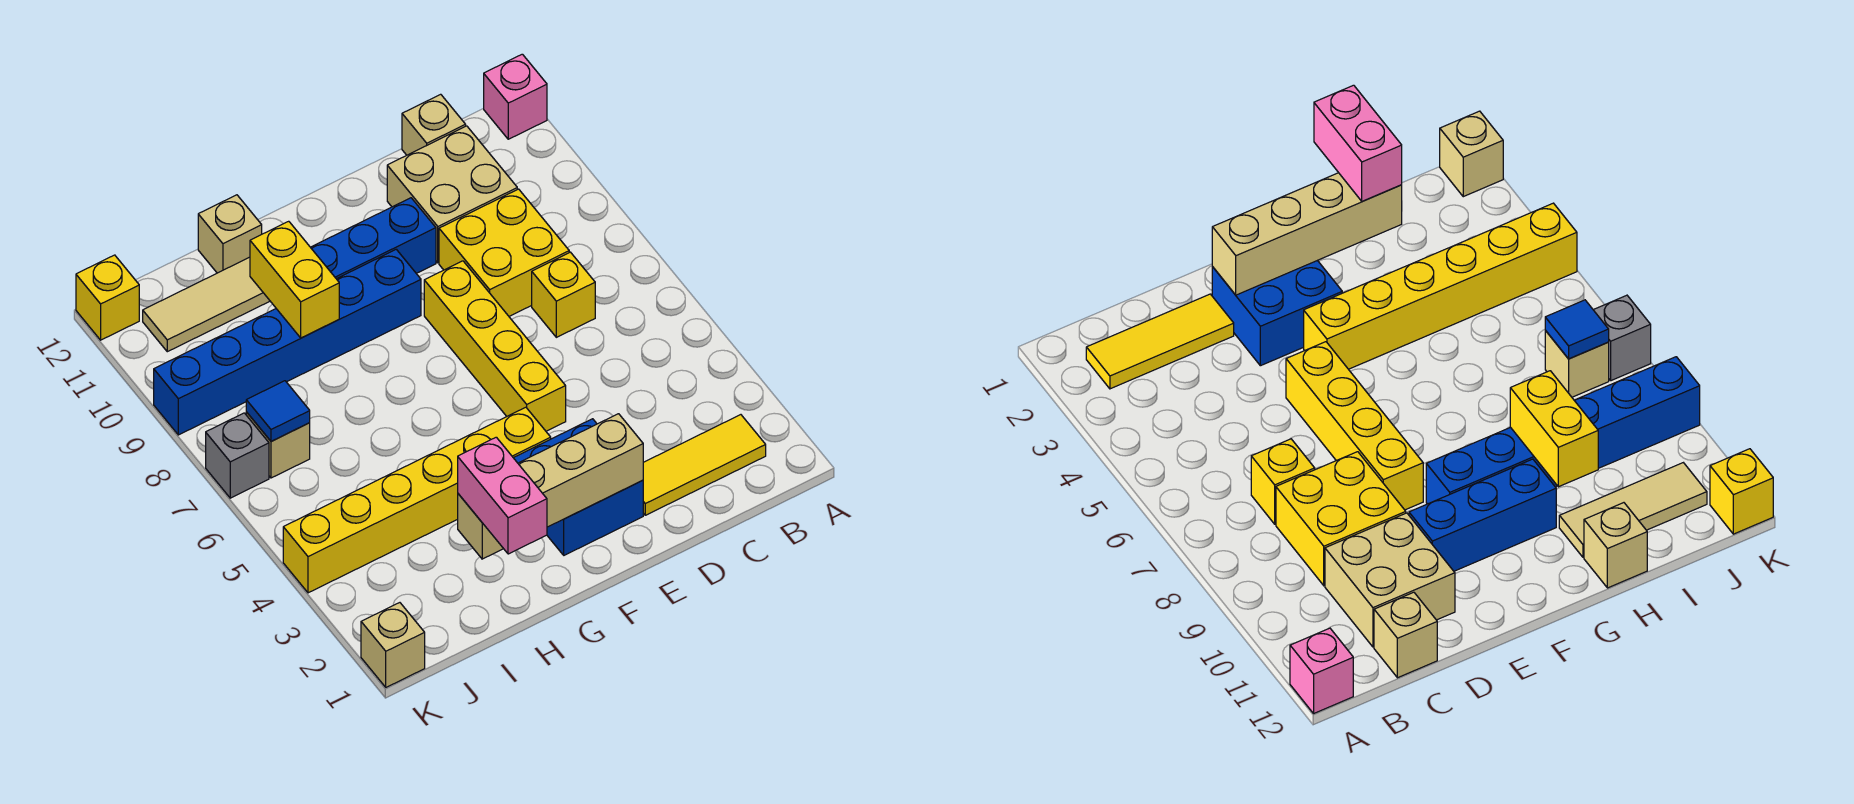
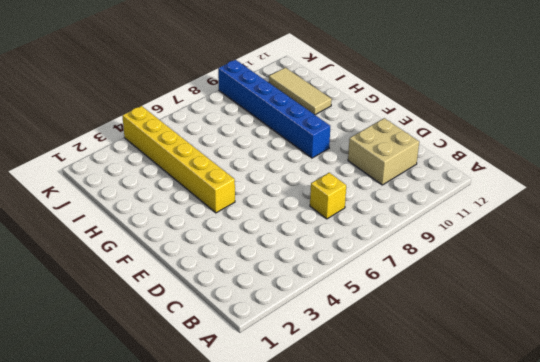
none -> pink 1x1 brick [484,54,547,139]
none -> yellow 1x3 tile [643,415,766,515]
none -> yellow 2x2 brick [439,189,569,316]

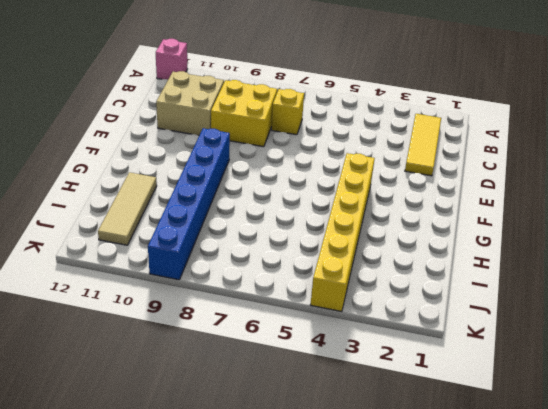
none -> tan 1x1 brick [402,94,466,155]
none -> blue 2x2 brick [514,419,643,555]
none -> yellow 1x4 brick [424,261,566,431]

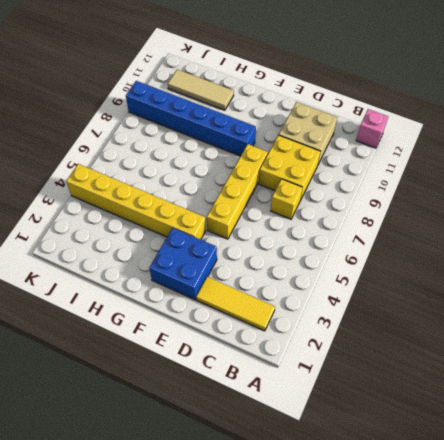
none -> tan 1x1 brick [402,94,466,155]
none -> blue 1x3 brick [311,198,436,279]
none -> tan 1x1 brick [198,195,262,273]

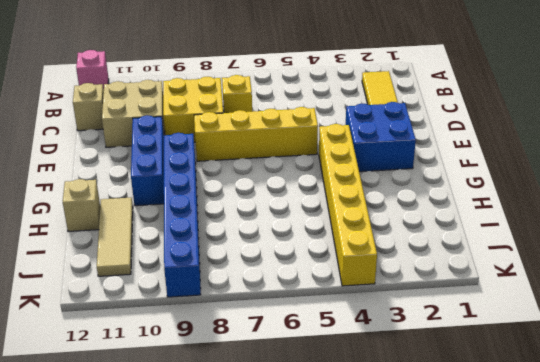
none -> tan 1x1 brick [246,412,310,478]
none -> tan 1x1 brick [361,603,425,687]
none -> grey 1x1 brick [206,413,269,498]

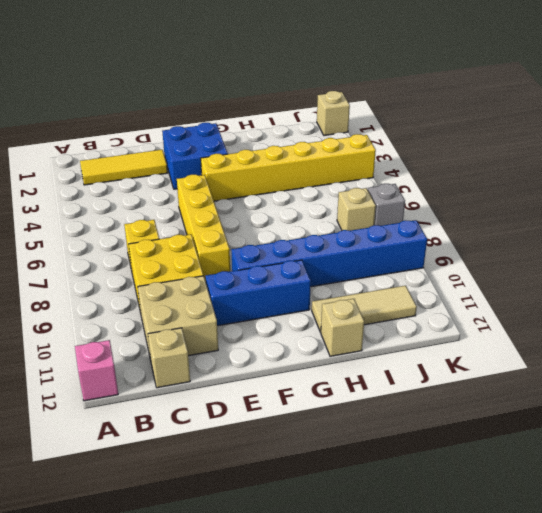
none -> yellow 1x1 brick [76,255,139,340]
none -> tan 1x4 brick [458,414,643,559]
none -> yellow 1x2 brick [250,221,339,338]

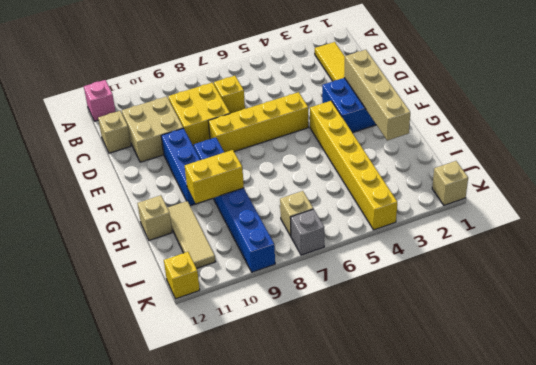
none -> blue 1x1 tile [246,381,310,441]
none -> pink 1x2 brick [458,437,547,554]

